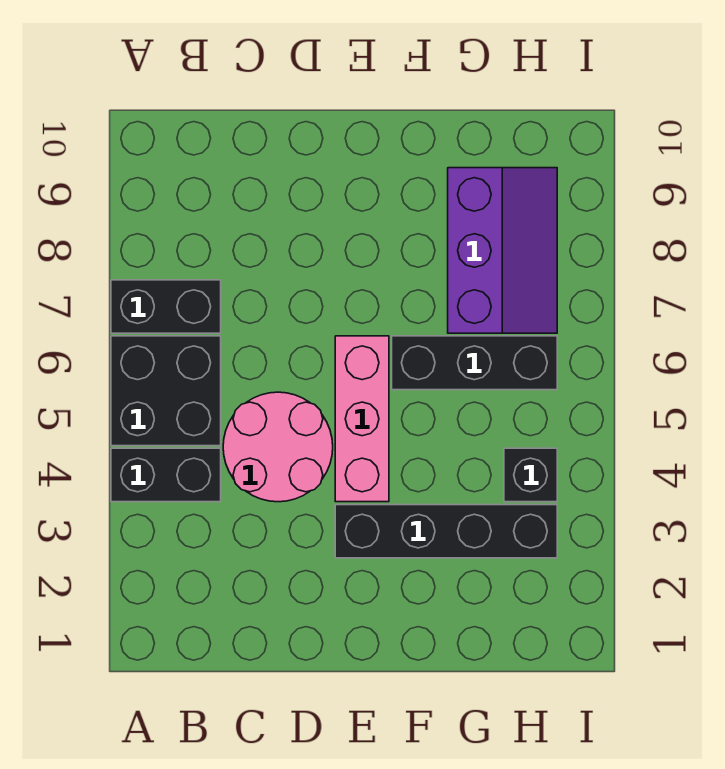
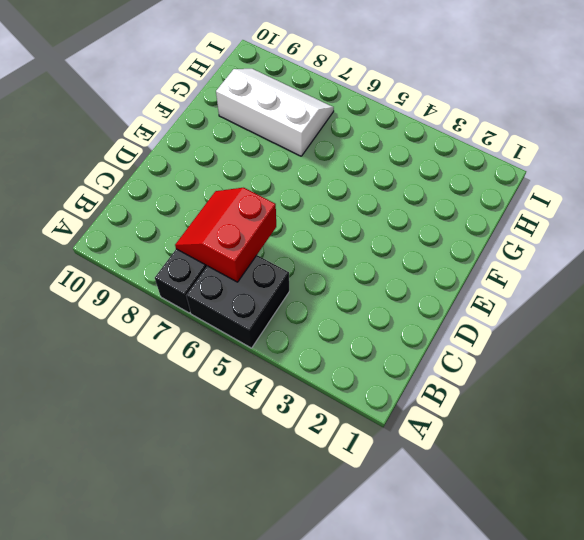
red 2x2 slope [175,188,276,282] -> none
white 2x3 slope [216,69,334,156] -> purple 2x3 slope [448,168,557,333]
none -> black 1x2 brick [111,448,221,502]
none -> pink 2x2 round brick [223,392,333,502]

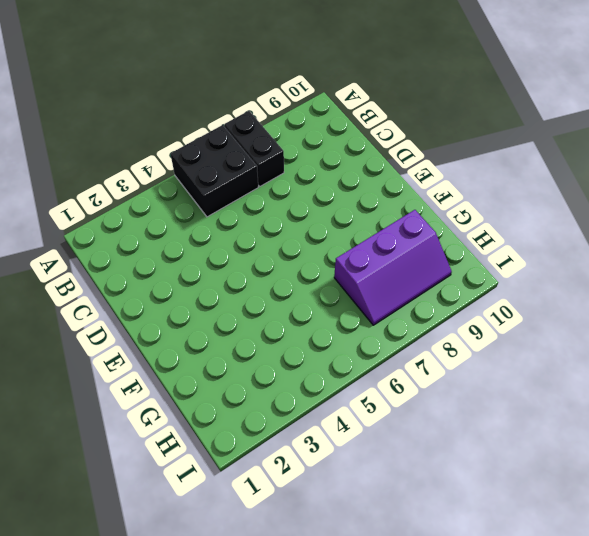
none -> black 1x2 brick [111,448,221,502]
none -> pink 2x2 round brick [223,392,333,502]

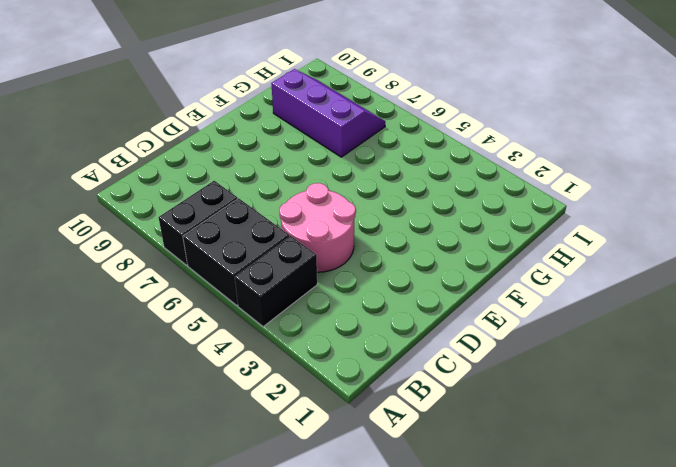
none -> black 1x4 brick [335,505,557,558]
none -> pink 1x3 brick [335,336,389,502]

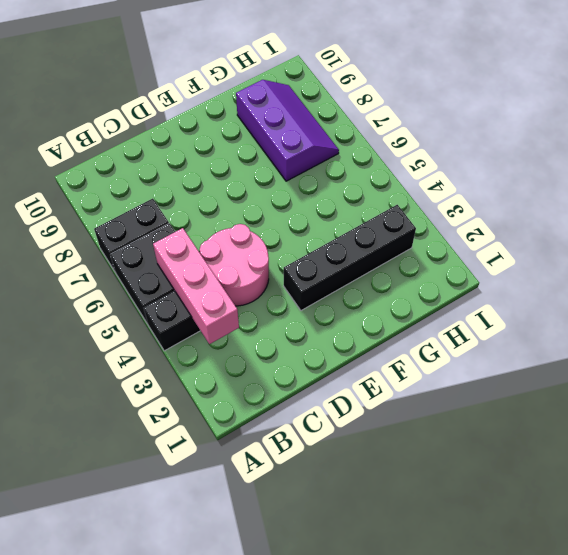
pink 1x3 brick [153,228,239,344] -> pink 1x3 brick moved to [335,336,389,502]
none -> black 1x3 brick [392,336,557,390]
none -> black 1x1 brick [504,448,557,502]

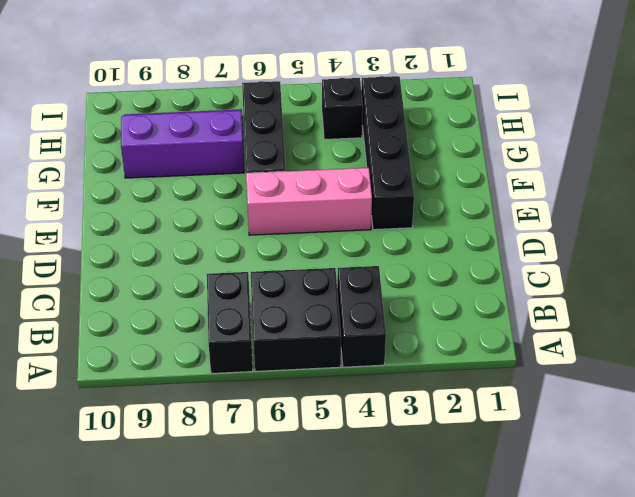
none -> pink 2x2 round brick [223,392,333,502]

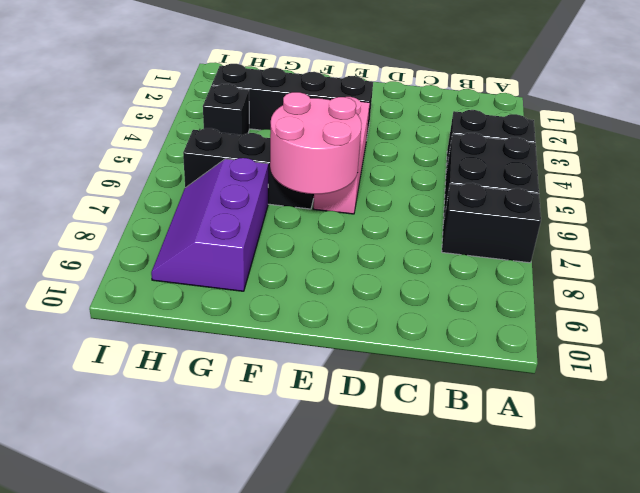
pink 2x2 round brick [270,92,362,194] -> pink 2x2 round brick moved to [223,392,333,502]

